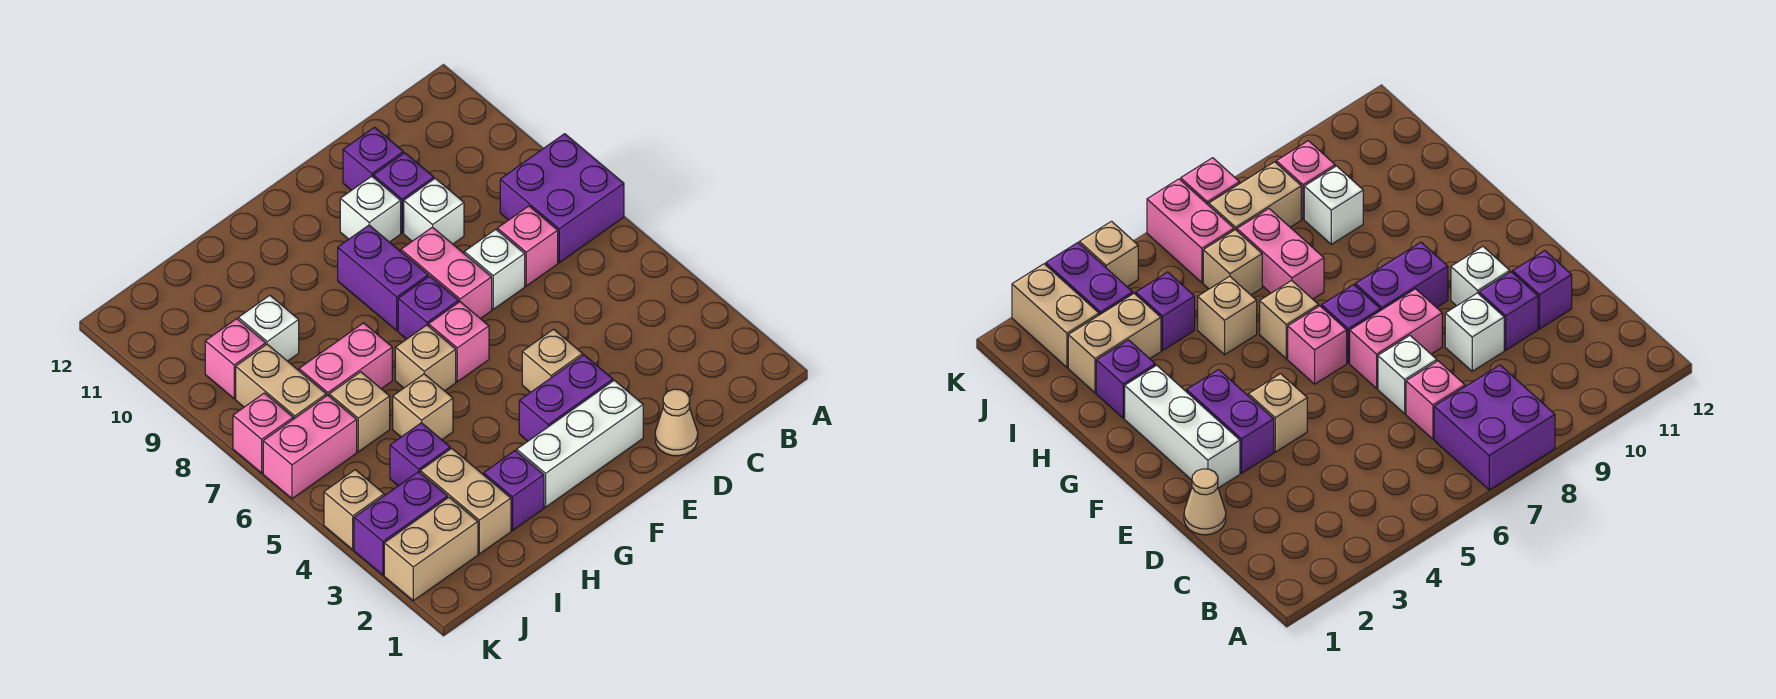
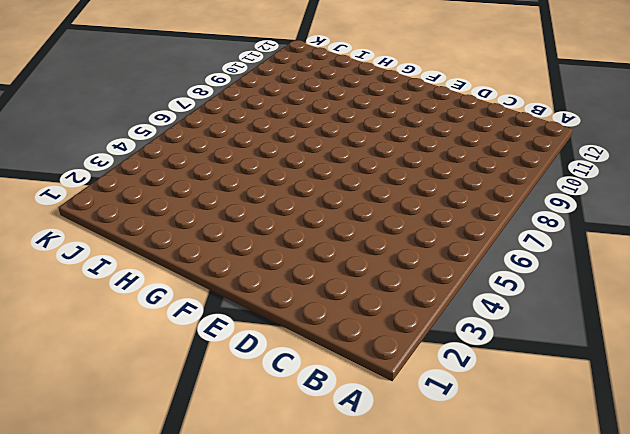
none -> purple 2x2 brick [500,134,624,263]
none -> pink 1x1 brick [497,206,558,286]
none -> tan 1x1 cone [655,389,698,456]
none -> white 1x1 brick [464,229,525,309]

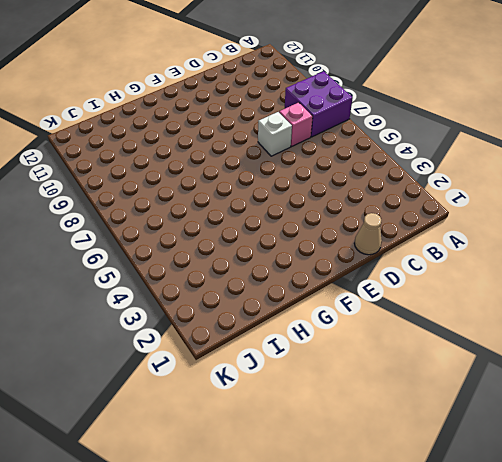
none -> white 1x1 brick [404,178,464,244]
none -> purple 1x1 brick [373,153,434,233]
none -> purple 1x1 brick [343,127,403,190]
none -> white 1x3 brick [517,380,643,507]

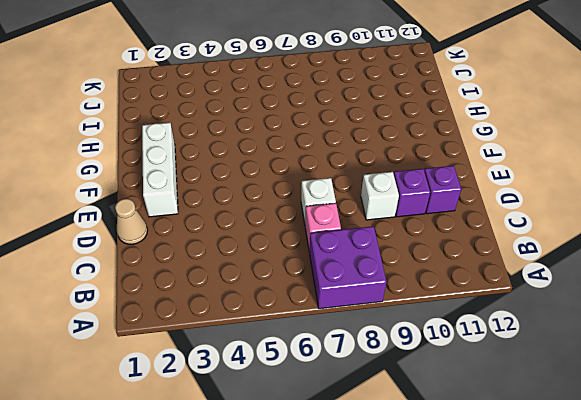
none -> purple 1x2 brick [519,355,613,441]
none -> tan 1x1 brick [522,329,583,392]
none -> pink 1x2 brick [401,227,492,319]
none -> white 1x1 brick [340,176,401,242]

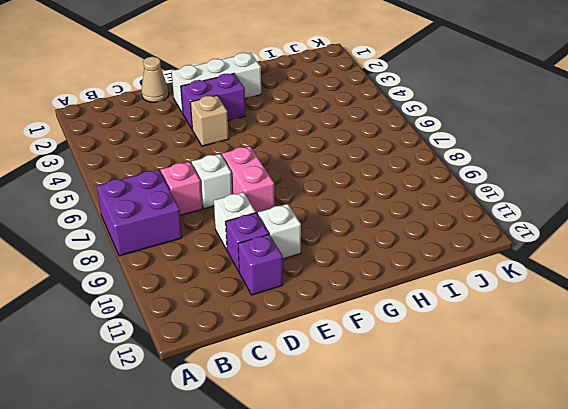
none -> pink 1x1 brick [429,302,489,382]
none -> purple 1x1 brick [398,276,459,339]
none -> purple 1x2 brick [338,225,428,331]
none -> tan 1x1 brick [395,325,456,391]

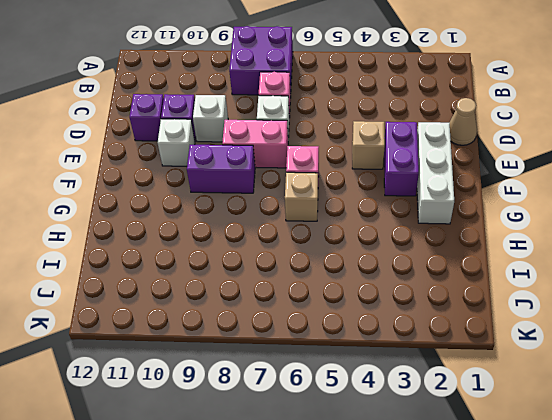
none -> purple 1x1 brick [398,276,459,339]
none -> purple 1x1 brick [484,451,544,531]
none -> tan 1x1 brick [393,374,453,440]
none -> pink 1x2 brick [299,323,392,396]

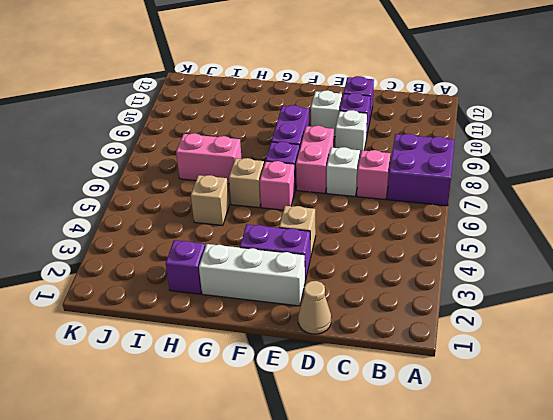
none -> tan 1x2 brick [420,448,511,554]
none -> purple 1x1 brick [390,423,450,486]
none -> tan 1x1 brick [329,372,390,452]
none -> white 1x1 brick [238,295,299,361]

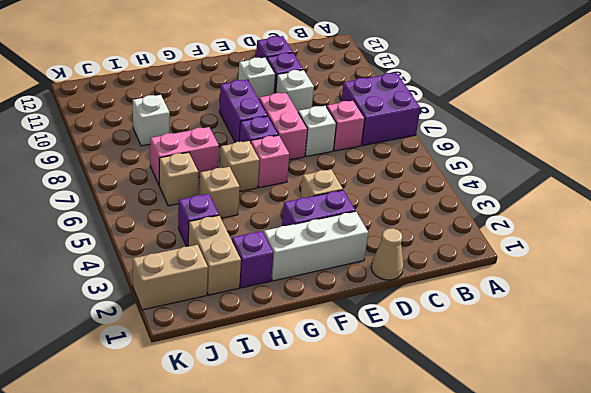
none -> purple 1x2 brick [354,472,448,575]
none -> pink 1x2 brick [263,395,357,499]
none -> tan 1x2 brick [236,344,326,419]
none -> pink 1x1 brick [205,319,266,399]

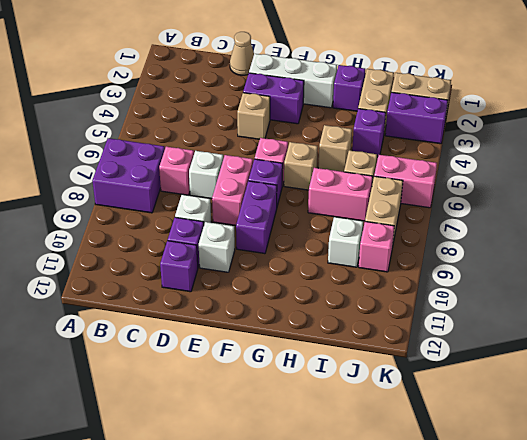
none -> tan 1x1 brick [324,470,384,550]
none -> pink 1x1 brick [233,393,293,473]

